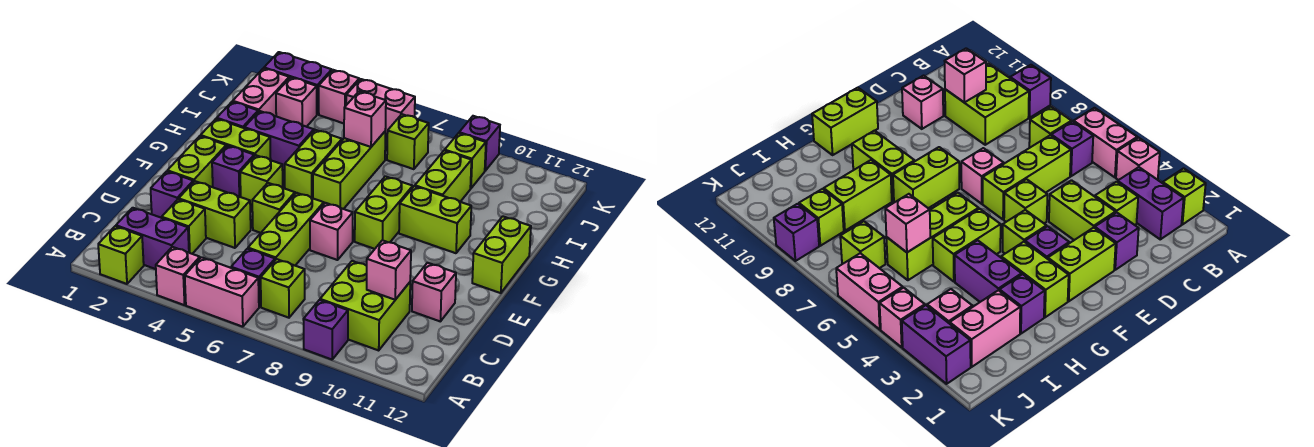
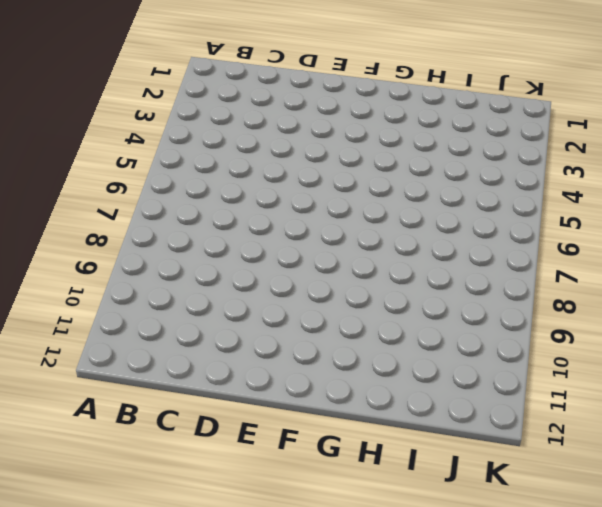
none -> lime 1x1 brick [98,226,144,284]
none -> pink 1x1 brick [156,247,200,305]
none -> pink 1x2 brick [185,257,259,327]
none -> purple 1x1 brick [303,300,348,360]

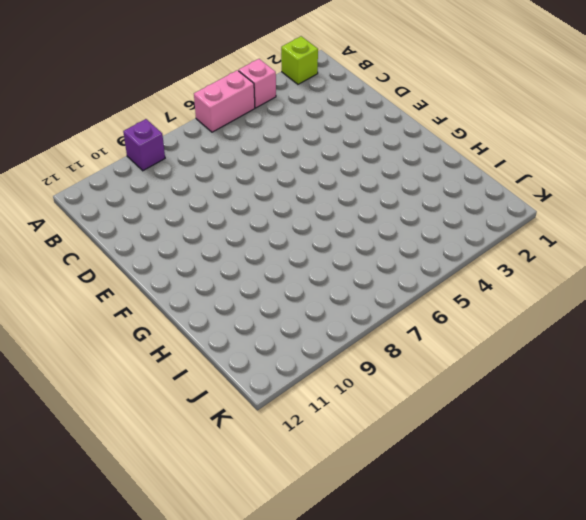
none -> purple 1x2 brick [116,208,189,269]
none -> purple 1x1 brick [231,249,275,307]
none -> lime 1x1 brick [261,259,305,318]
none -> lime 2x2 brick [320,261,410,350]

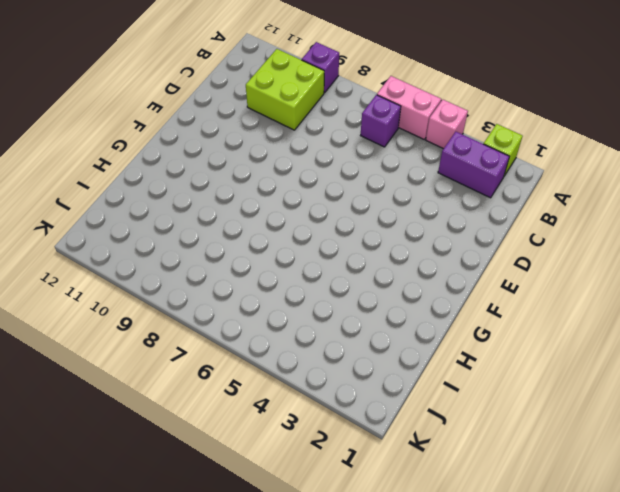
none -> lime 1x1 brick [261,259,305,318]
none -> lime 1x1 brick [162,199,206,254]
none -> lime 1x3 brick [248,193,324,265]
none -> purple 1x1 brick [151,171,193,218]

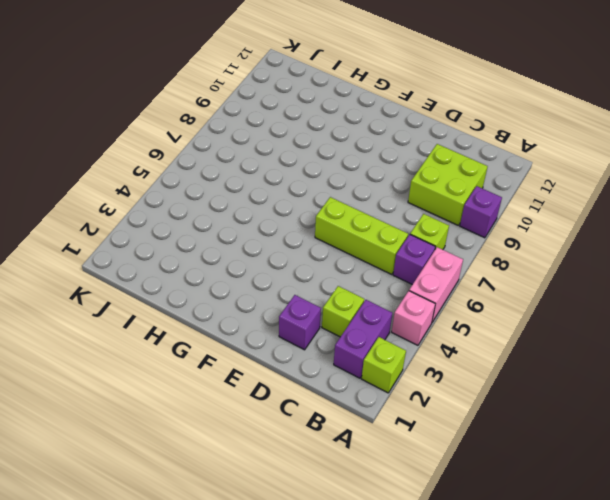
none -> lime 1x2 brick [179,181,251,248]
none -> pink 1x1 brick [412,263,456,321]
none -> lime 1x2 brick [167,136,226,187]
none -> lime 1x1 brick [252,183,295,233]

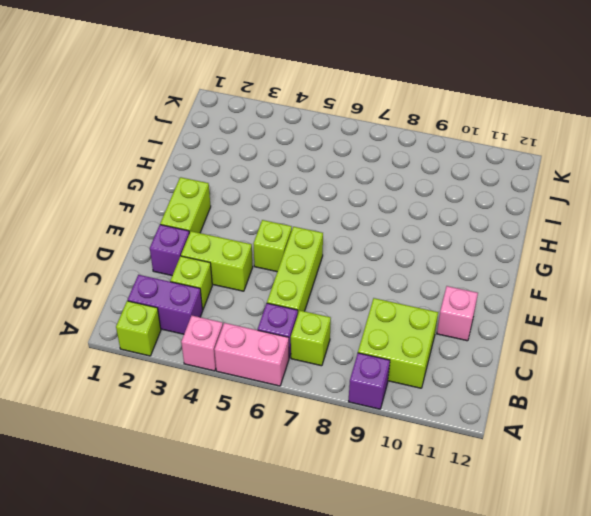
none -> pink 1x1 brick [310,203,353,260]
none -> purple 1x1 brick [212,146,254,197]
none -> lime 1x1 brick [240,155,283,206]
none -> lime 1x2 brick [355,176,413,249]

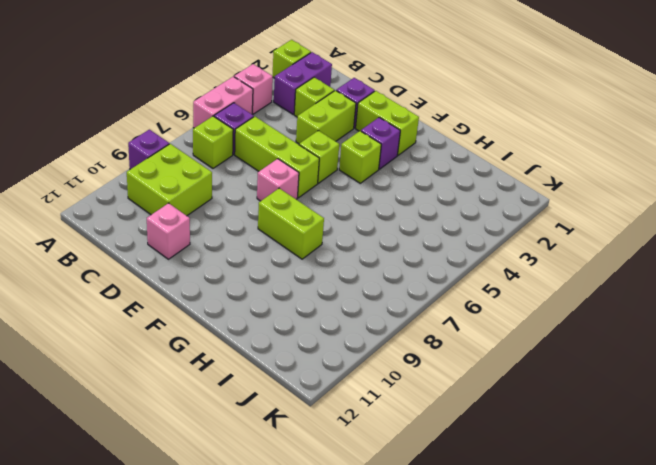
none -> lime 1x2 brick [472,216,531,293]
none -> lime 1x2 brick [201,119,271,160]
none -> lime 1x2 brick [285,130,342,198]
none -> lime 1x3 brick [313,132,385,209]

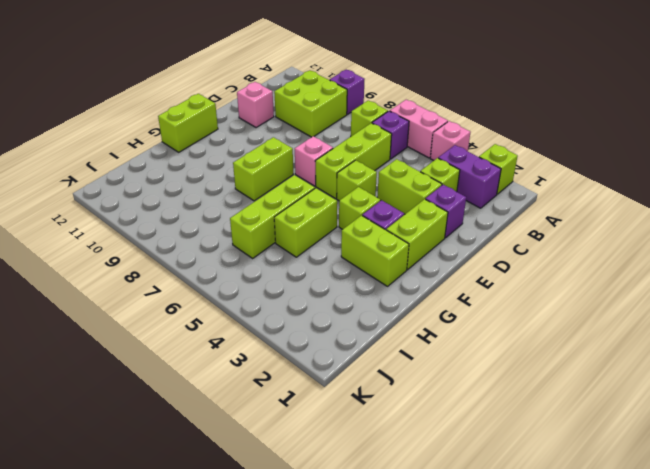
none -> lime 1x2 brick [399,186,471,253]
none -> purple 1x1 brick [217,102,258,128]
none -> purple 1x2 brick [244,111,314,171]
none -> lime 1x2 brick [415,150,471,202]

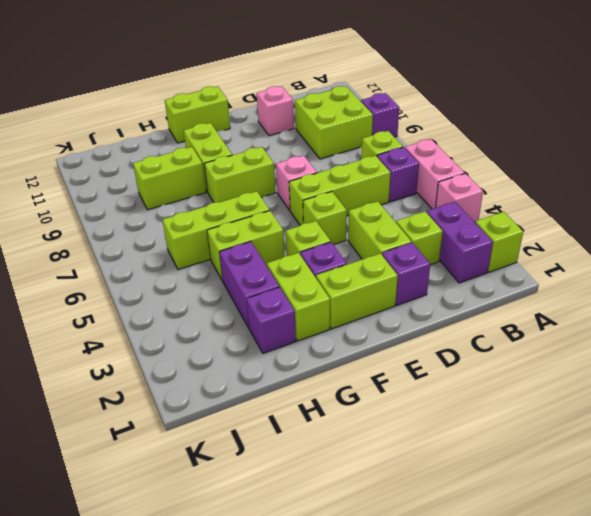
none -> pink 1x2 brick [233,68,289,116]
none -> pink 1x1 brick [276,77,317,127]
none -> lime 1x1 brick [387,114,429,169]
none -> lime 1x1 brick [445,133,486,188]

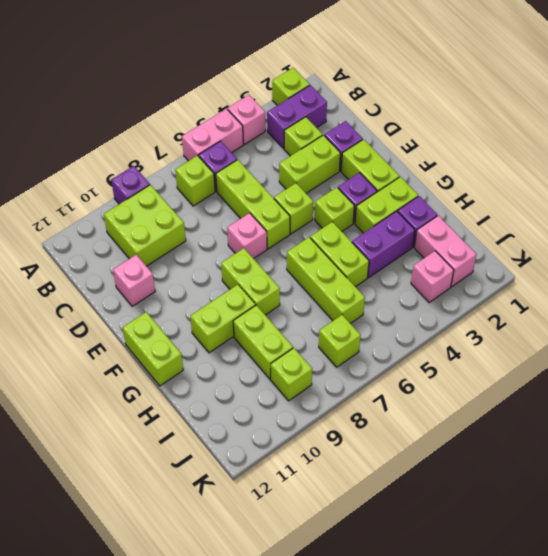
none -> purple 1x2 brick [264,52,332,115]
none -> pink 1x1 brick [319,70,359,123]
none -> pink 1x2 brick [346,79,415,138]
none -> purple 1x1 brick [459,116,500,171]

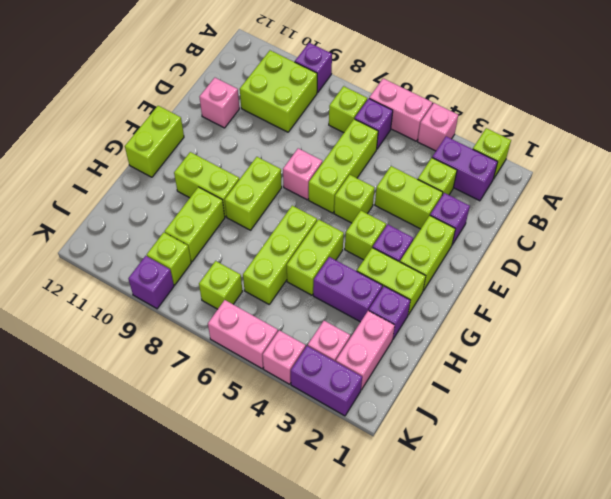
none -> pink 1x1 brick [367,240,411,300]
none -> pink 1x1 brick [344,92,386,147]

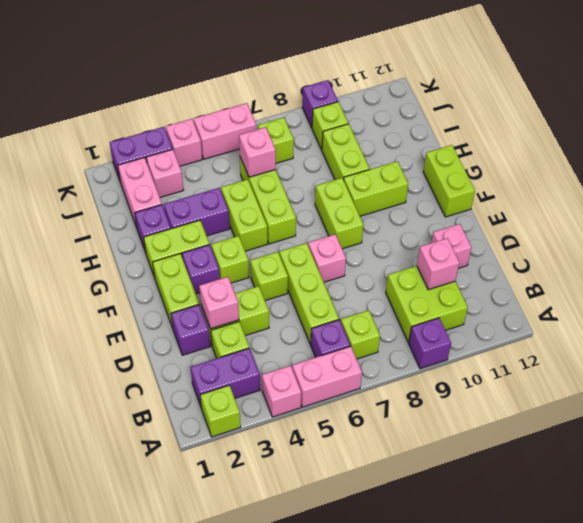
pink 1x1 brick [199,277,239,329] -> none

